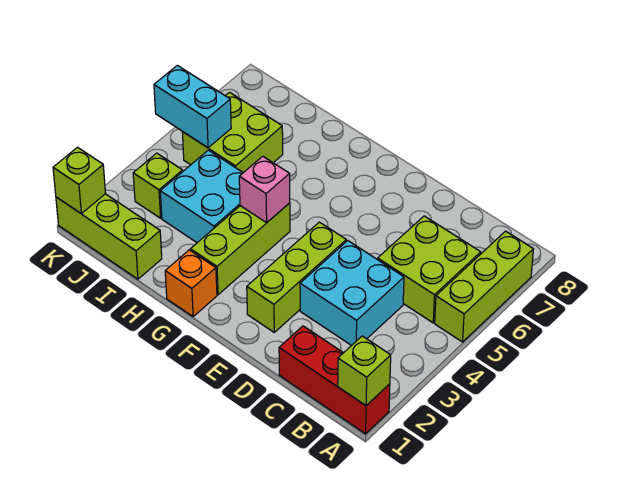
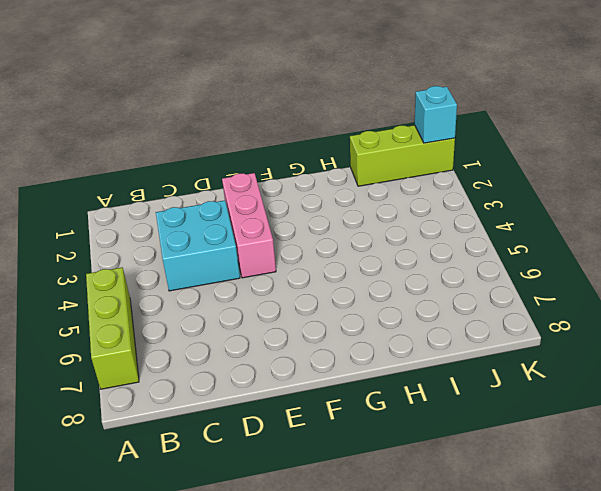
pink 1x3 brick [222,173,276,278] -> lime 1x3 brick [247,222,346,332]
cyan 1x1 brick [415,86,457,143] -> lime 1x1 brick [53,147,106,213]
none -> red 1x3 brick [279,326,390,434]
none -> lime 2x2 brick [378,216,481,323]
none -> orange 1x1 brick [165,250,217,317]

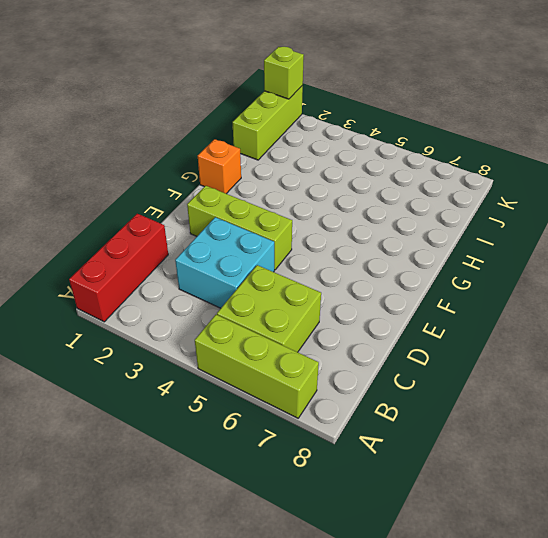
none -> lime 1x3 brick [190,203,290,295]
none -> cyan 2x2 brick [160,150,243,243]
none -> lime 2x2 brick [182,92,283,173]

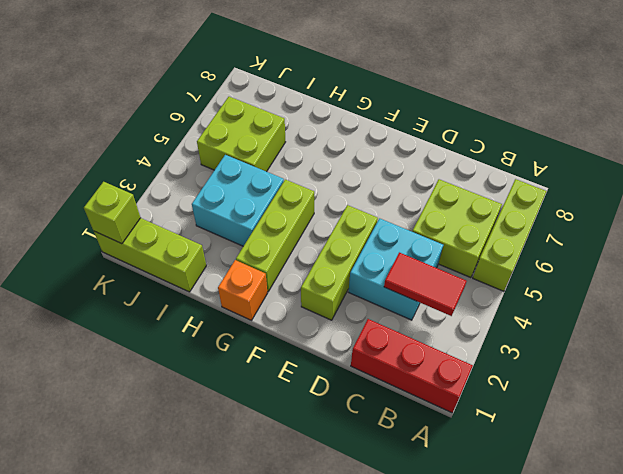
red 1x2 tile [384,252,467,316] -> none
none -> lime 1x1 brick [133,153,183,218]
none -> lime 1x1 brick [338,336,391,405]
none -> pink 1x1 brick [239,156,290,223]

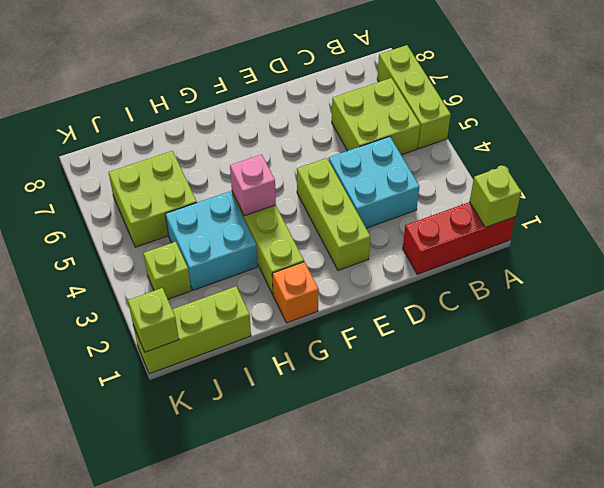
none -> cyan 1x2 brick [154,65,231,148]

